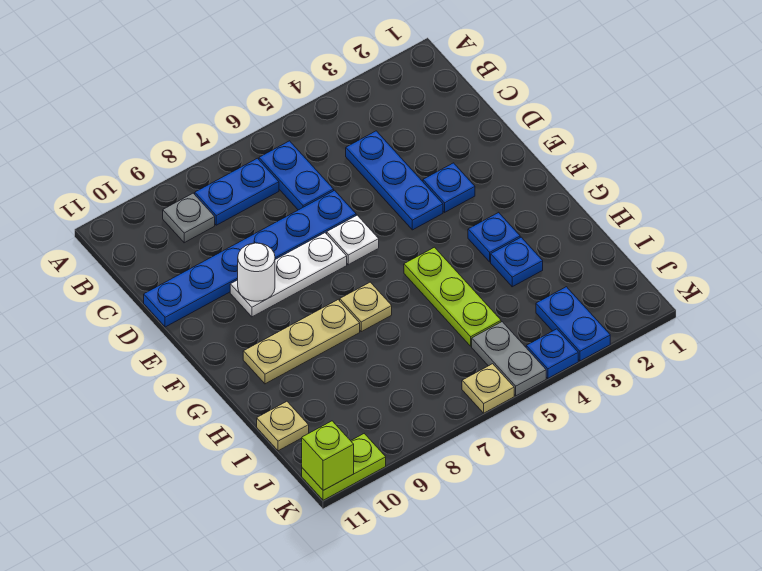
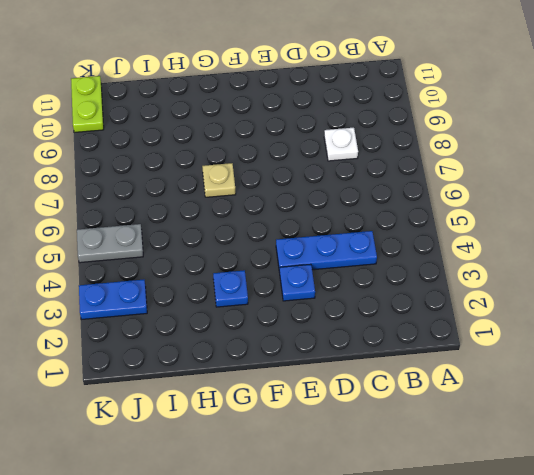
white 1x1 plate [324,128,358,161] -> white 1x1 plate moved to [327,215,379,265]
none -> blue 1x2 plate [259,141,334,210]
none -> blue 1x2 plate [195,158,279,225]
none -> grey 1x1 plate [163,193,215,243]

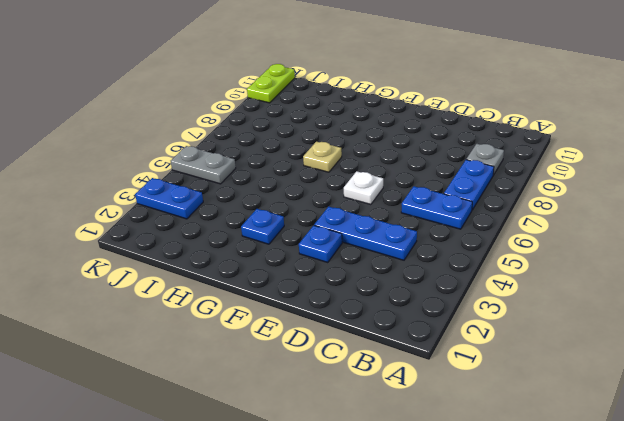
none -> blue 1x6 plate [144,190,356,327]
none -> white 1x3 plate [230,233,347,317]
none -> lime 1x3 plate [404,247,501,346]

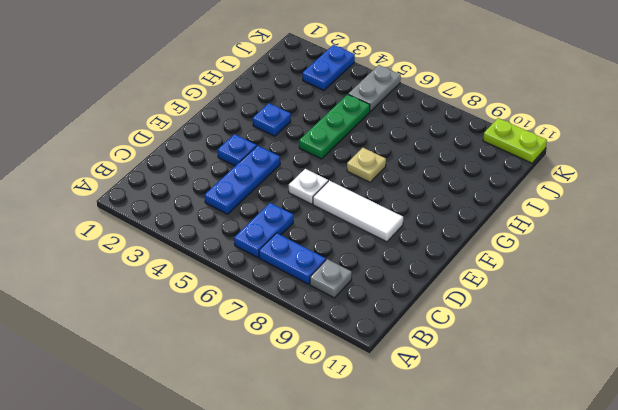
white 1x3 tile [313,181,403,242] -> white 1x3 plate [230,233,347,317]
green 1x3 plate [299,94,370,159] -> lime 1x3 plate [404,247,501,346]
none -> blue 1x6 plate [144,190,356,327]
none -> tan 1x3 plate [243,300,360,384]
none -> blue 1x1 plate [491,237,543,287]

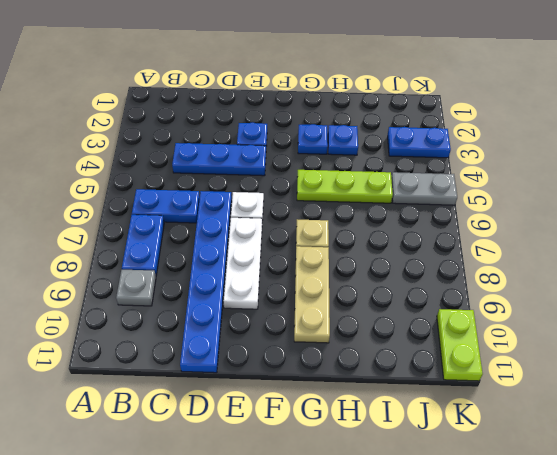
none -> tan 1x1 plate [257,401,309,451]
none -> blue 1x1 plate [526,329,578,378]
none -> tan 1x1 plate [462,364,514,413]

